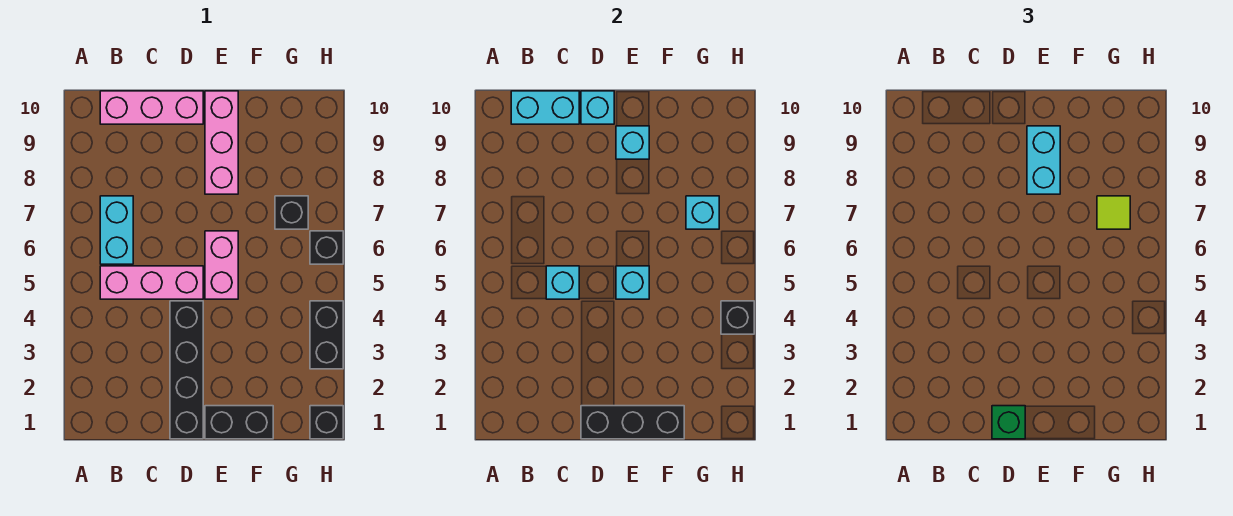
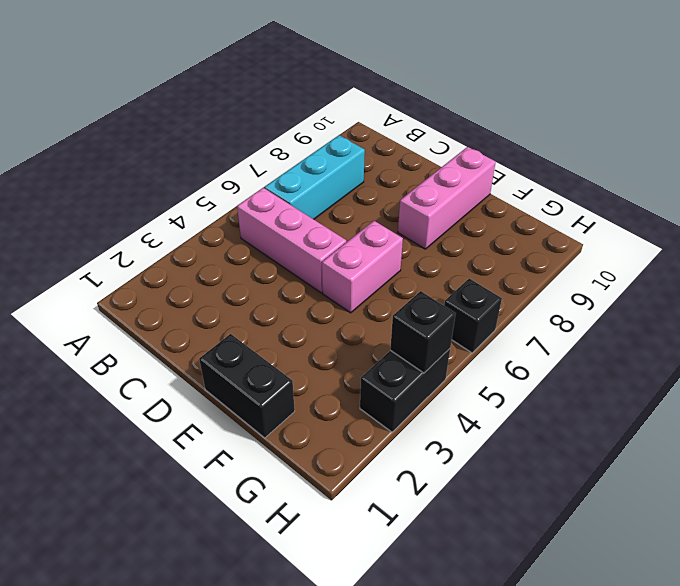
cyan 1x3 brick [265,135,365,219] -> cyan 1x2 brick [100,196,133,264]
none -> pink 1x3 brick [100,91,203,124]
none -> black 1x4 brick [170,301,203,439]
none -> black 1x1 brick [275,196,308,229]

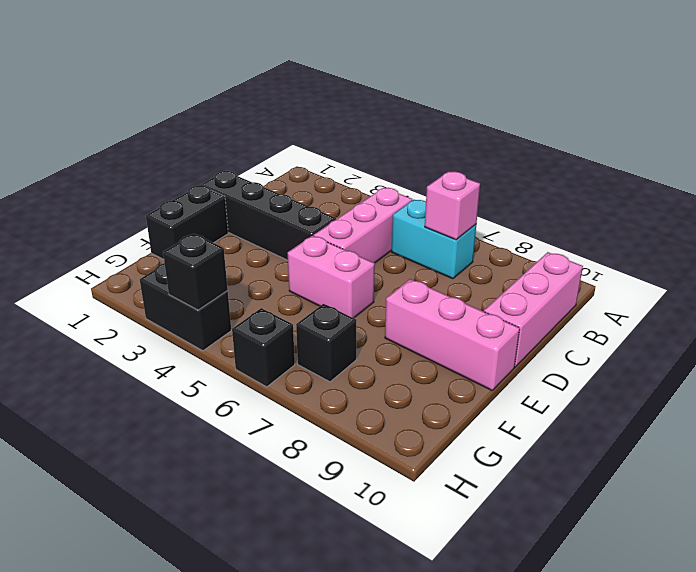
pink 1x1 brick [425,171,480,240] -> none
none -> black 1x1 brick [310,406,343,439]
none -> cyan 1x2 brick [511,91,579,124]
none -> cyan 1x1 brick [546,266,579,299]

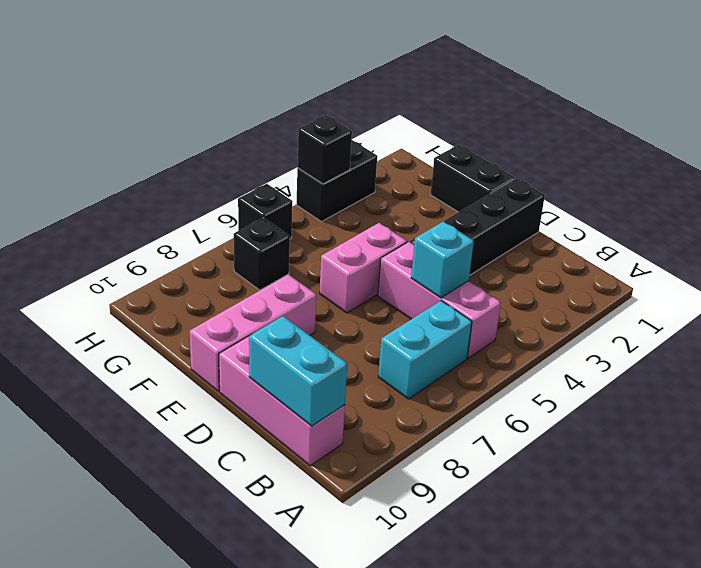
none -> black 1x1 brick [310,406,343,439]
none -> black 1x3 brick [581,406,684,439]
none -> cyan 1x1 brick [581,91,614,124]

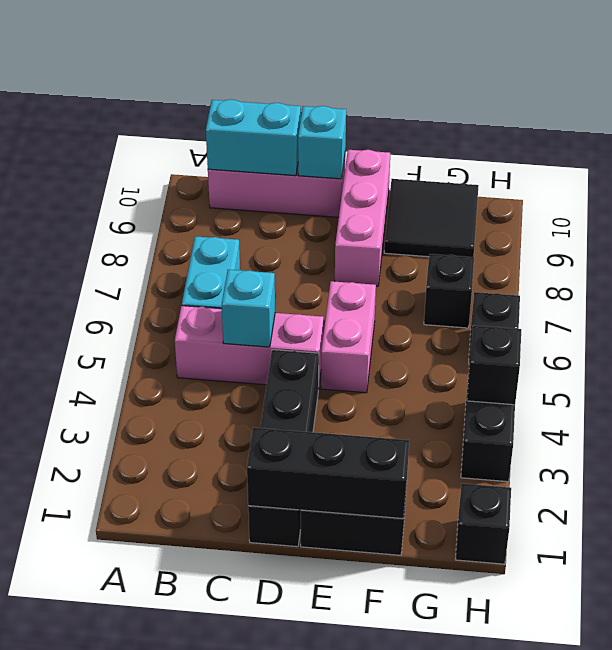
black 2x2 tile [384,179,479,257] -> none
none -> cyan 1x1 brick [616,266,649,299]
none -> cyan 1x1 brick [616,126,649,159]
none -> cyan 1x1 brick [686,196,719,229]

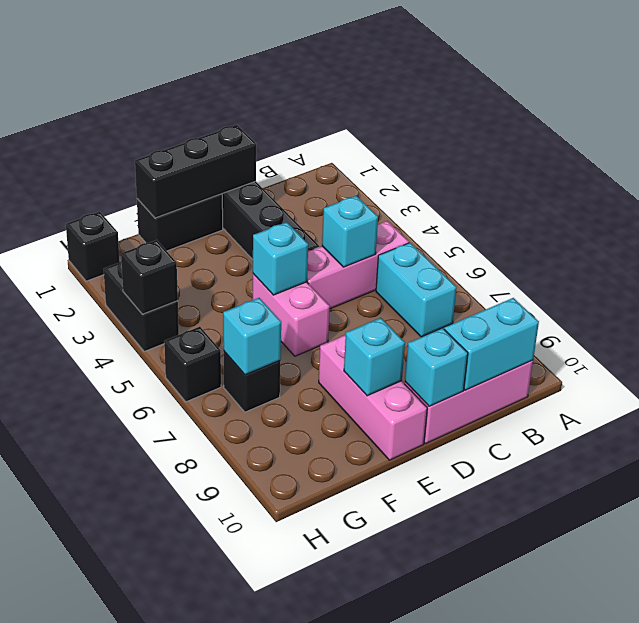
none -> green 1x1 brick [992,406,1025,439]
none -> cyan 1x2 brick [1027,126,1060,194]
none -> lime 1x1 tile [1097,196,1130,229]

